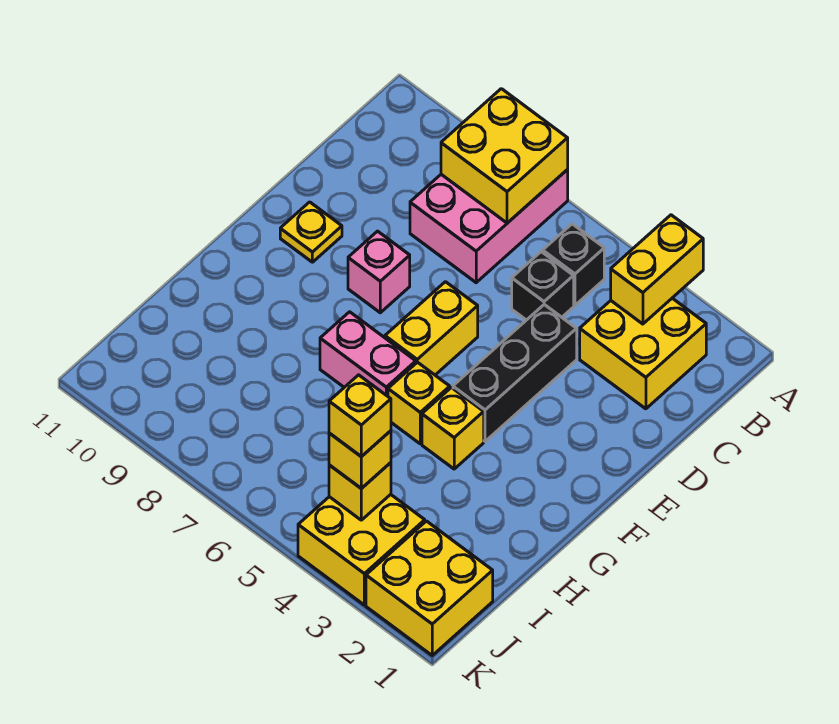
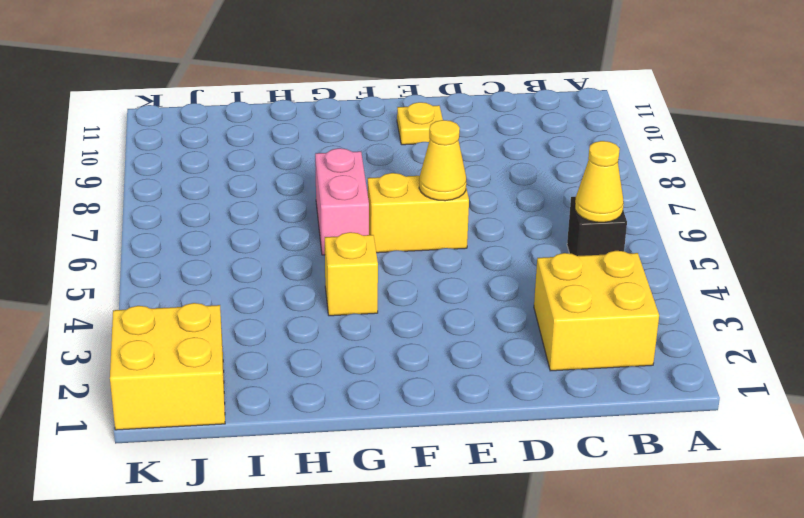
yellow 1x1 cone [575,141,624,222] -> none
yellow 1x1 cone [419,120,466,201] -> none
none -> pink 2x3 brick [410,170,568,283]
none -> black 1x1 brick [512,252,574,320]
none -> black 1x3 brick [453,305,577,441]

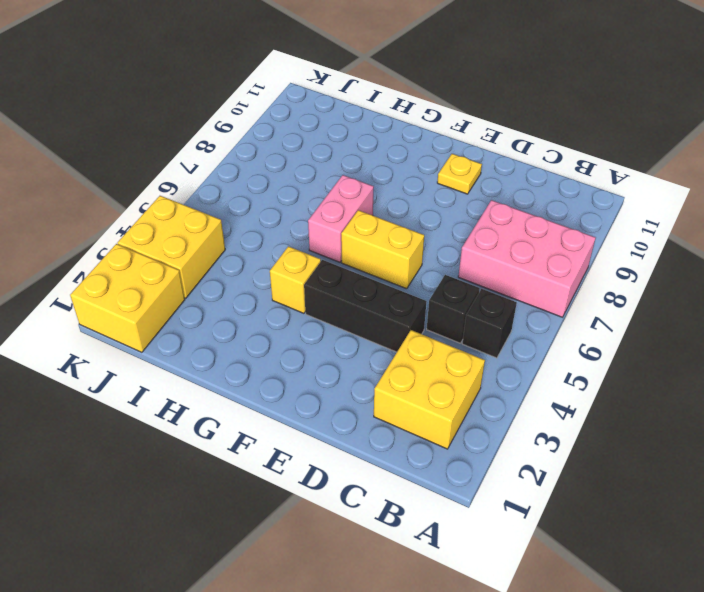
none -> pink 1x1 brick [348,231,410,313]
none -> yellow 1x1 brick [388,362,450,444]
none -> yellow 1x2 brick [611,215,703,324]

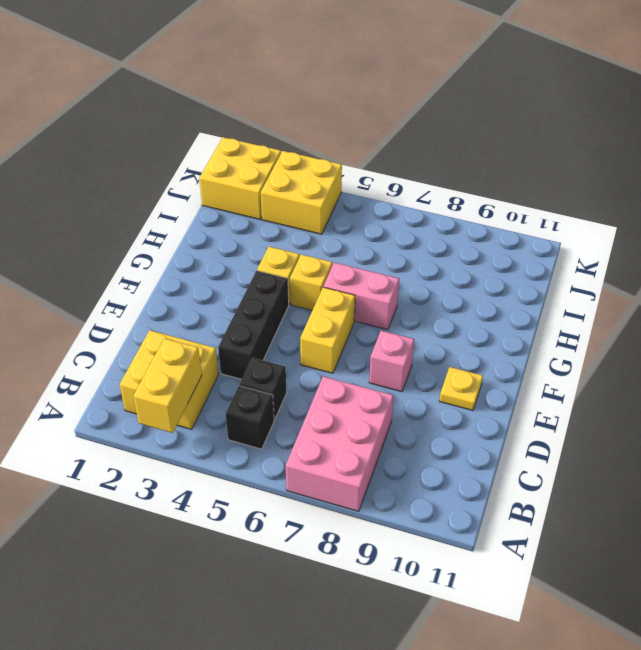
none -> yellow 2x2 brick [441,89,568,223]
none -> yellow 1x1 brick [329,463,391,520]
none -> yellow 1x1 brick [329,431,391,489]

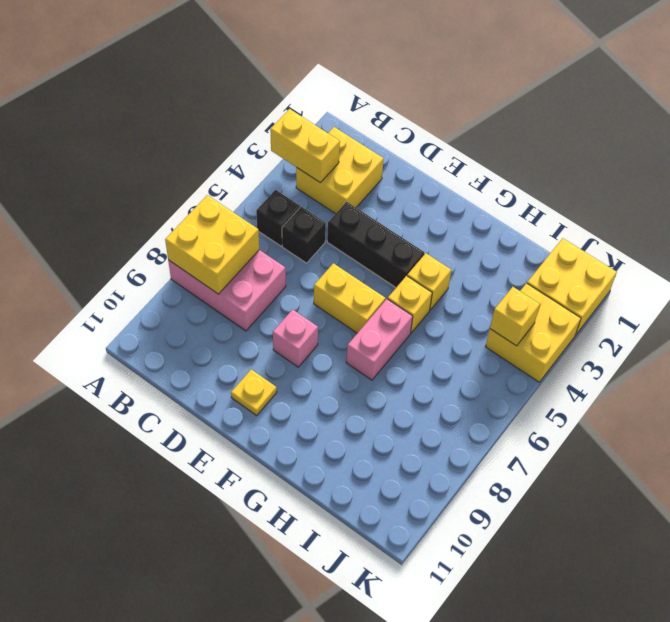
none -> yellow 1x1 brick [329,431,391,489]
none -> yellow 1x1 brick [329,375,391,457]

